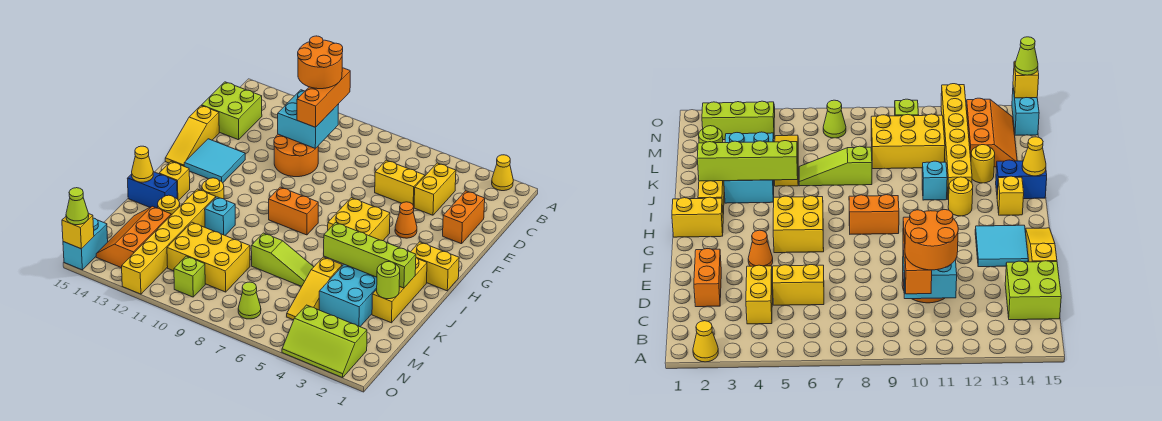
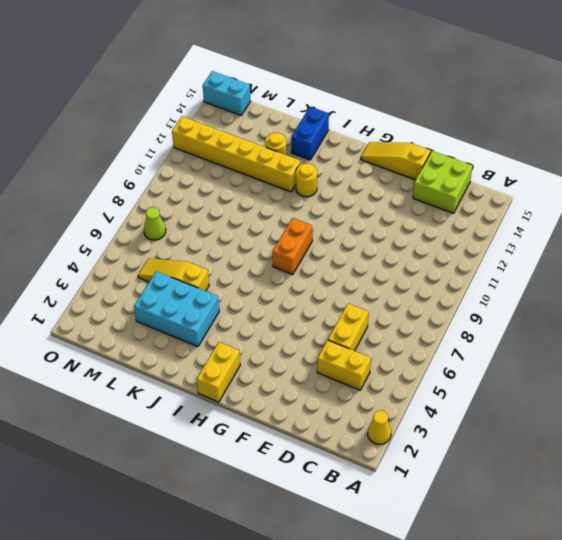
none -> orange 1x2 brick [443,191,485,244]
none -> orange 2x2 round brick [274,134,318,177]
none -> orange 1x1 cone [395,202,417,238]
none -> cyan 2x2 tile [184,139,245,183]

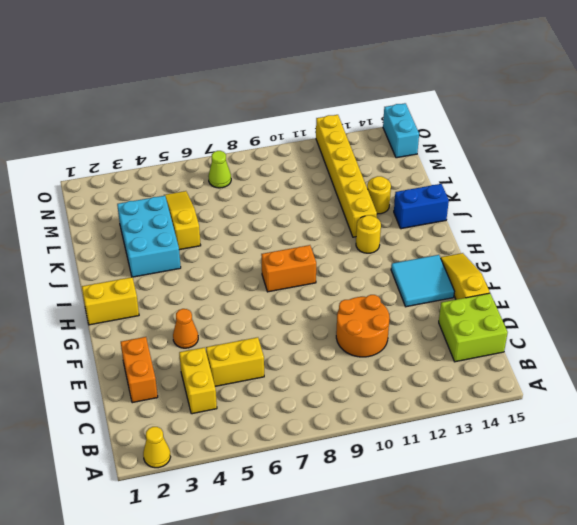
none -> yellow 2x2 brick [328,198,390,241]
none -> yellow 1x3 brick [372,258,427,323]
none -> yellow 1x1 brick [159,161,190,200]
none -> cyan 1x1 brick [205,197,235,235]

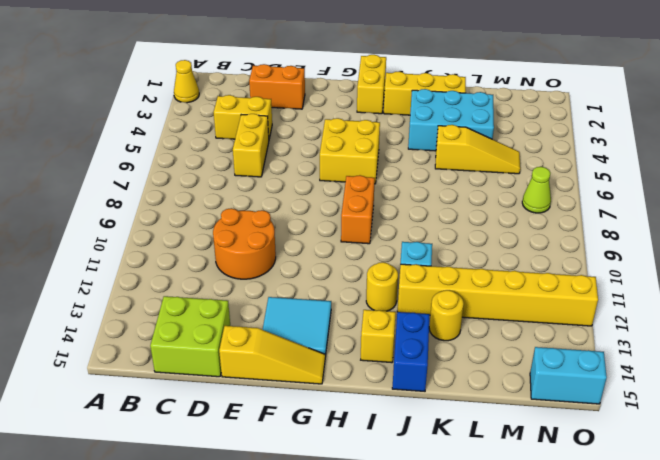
none -> orange 1x1 cone [395,202,417,238]
none -> lime 1x3 slope [251,233,313,286]
none -> yellow 2x3 brick [167,222,250,292]
none -> orange 2x3 slope [96,206,171,268]

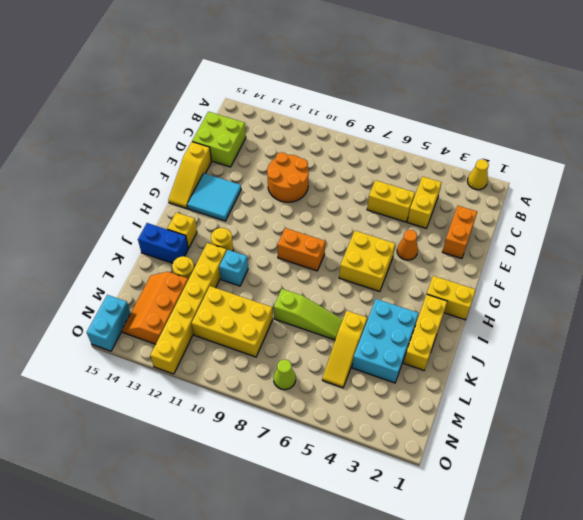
none -> lime 2x3 slope [282,305,367,378]
none -> lime 1x1 brick [174,256,205,297]
none -> cyan 2x2 brick [278,90,339,149]
none -> lime 1x4 brick [324,223,416,288]

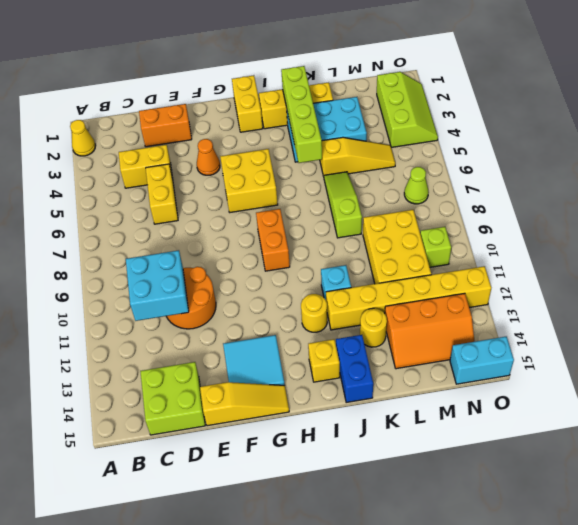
none -> yellow 1x1 cone [132,146,153,182]
none -> lime 1x1 round brick [377,262,400,299]
none -> yellow 1x1 brick [62,214,94,249]
none -> orange 1x3 brick [297,68,350,127]

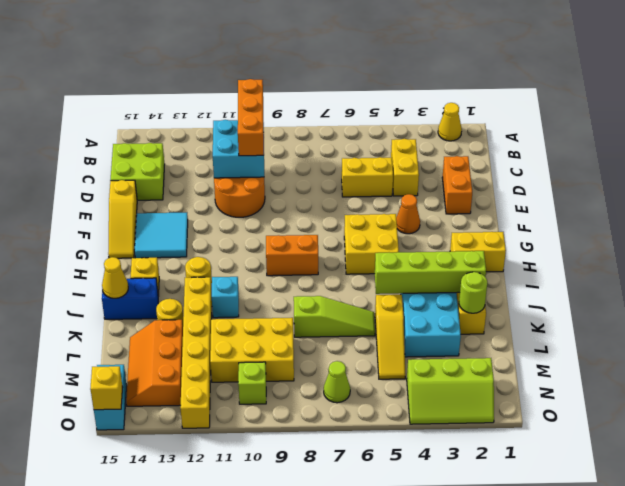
none -> lime 1x1 cone [66,188,89,225]
none -> orange 2x2 round brick [298,36,343,89]

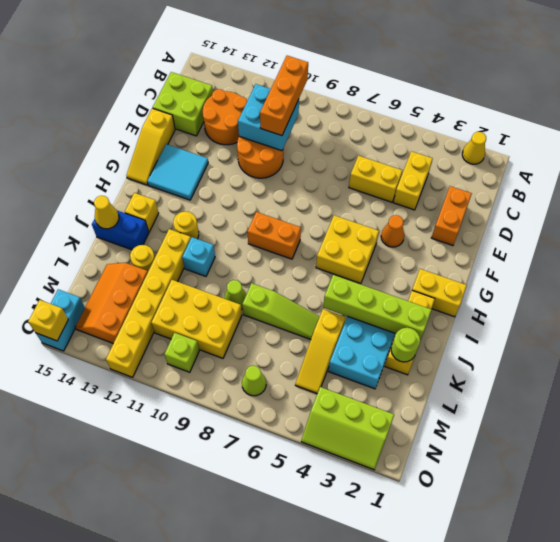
orange 2x2 round brick [203,89,247,145] -> orange 2x2 round brick moved to [298,36,343,89]
lime 1x1 cone [224,280,247,310] -> lime 1x1 cone moved to [66,188,89,225]

